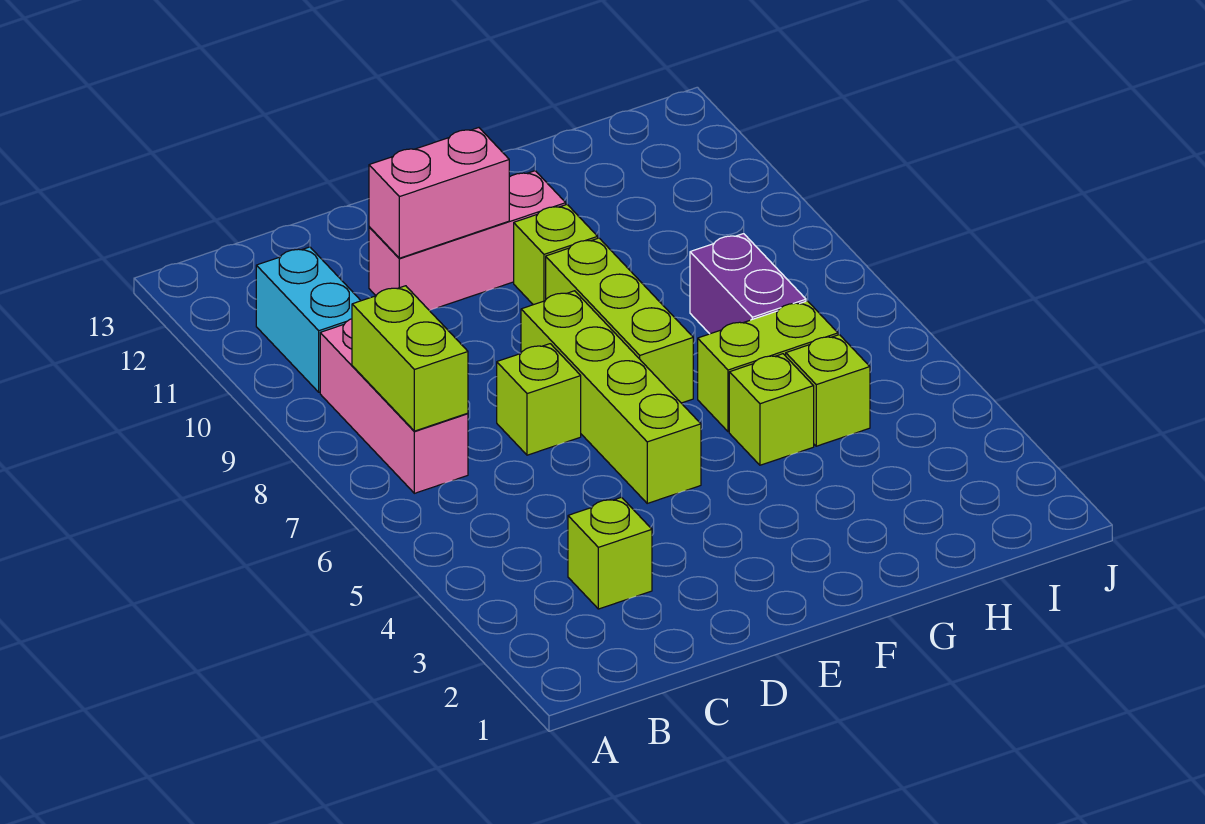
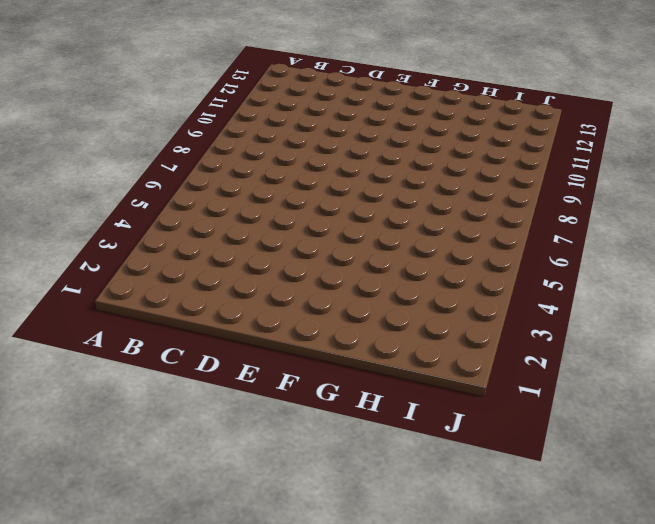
none -> pink 1x3 brick [320,319,468,493]
none -> cyan 1x2 brick [256,247,361,392]
none -> lime 1x1 brick [568,497,652,609]

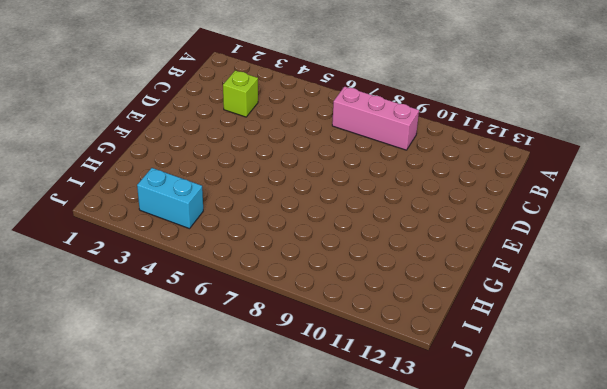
cyan 1x2 brick [137,168,203,229] -> cyan 1x2 brick moved to [256,247,361,392]
none -> lime 1x1 brick [497,344,581,455]
none -> pink 1x3 brick [369,171,566,310]
none -> lime 1x4 brick [521,291,701,503]

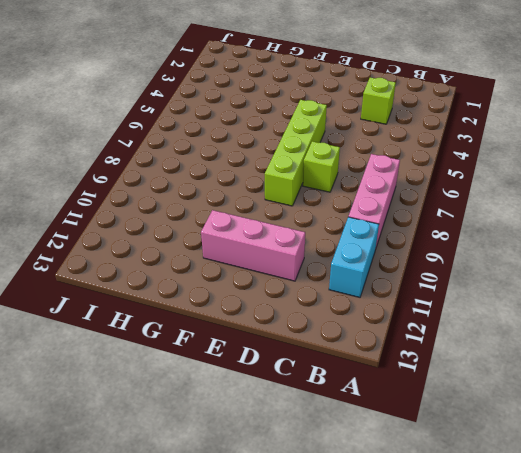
none -> lime 1x3 brick [546,238,693,403]
none -> lime 1x1 brick [514,205,598,305]
none -> lime 1x1 brick [729,354,814,465]

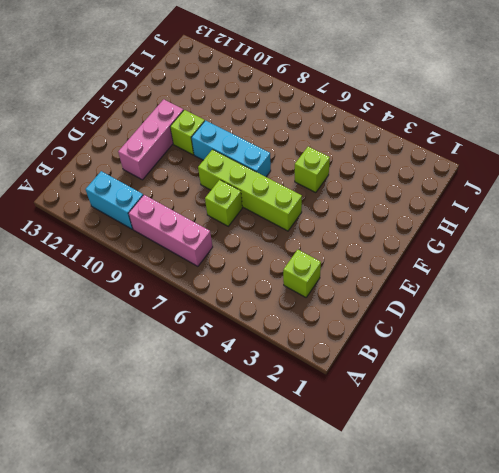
cyan 1x3 brick [192,120,271,177] -> lime 1x3 brick [546,238,693,403]
none -> lime 1x2 brick [698,301,838,432]
none -> lime 1x1 brick [786,335,870,446]
none -> purple 1x2 brick [690,234,806,334]

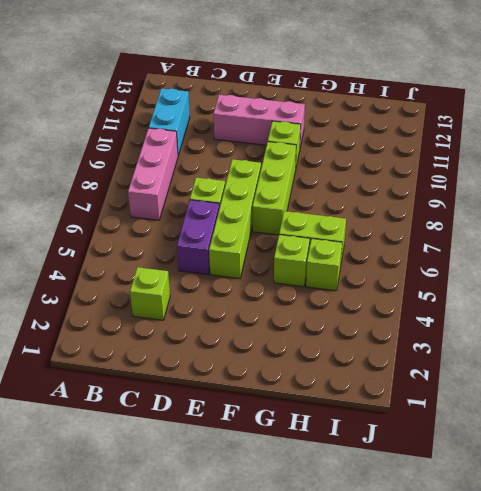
purple 1x2 brick [177,200,219,275] -> purple 1x2 brick moved to [690,234,806,334]
none -> lime 1x2 brick [352,286,468,431]
none -> pink 1x2 brick [369,128,509,258]

